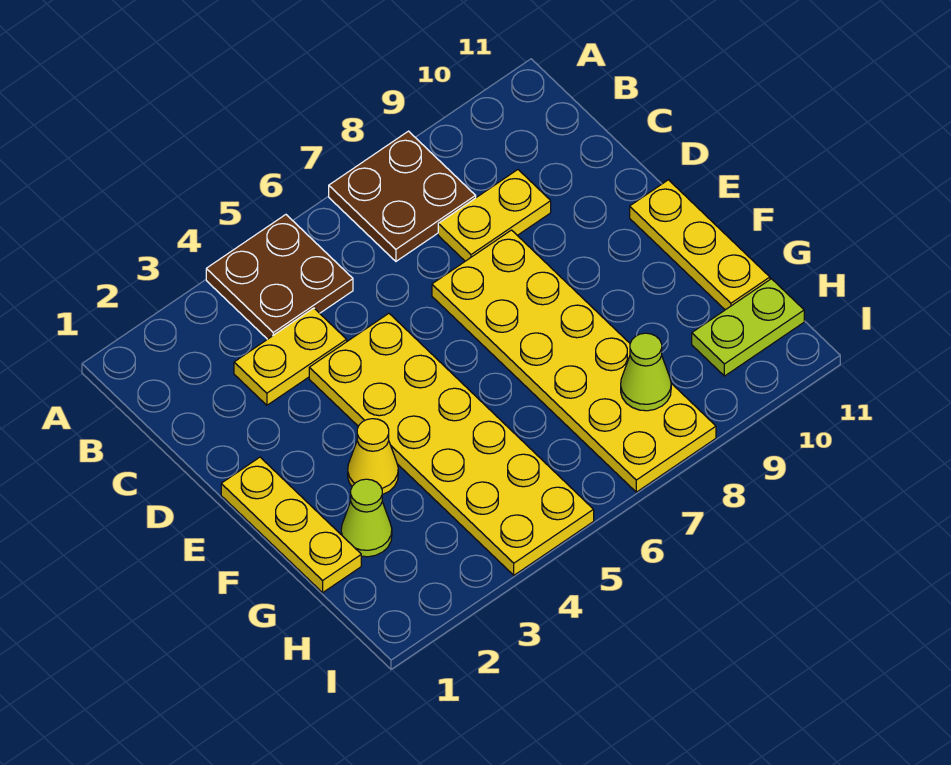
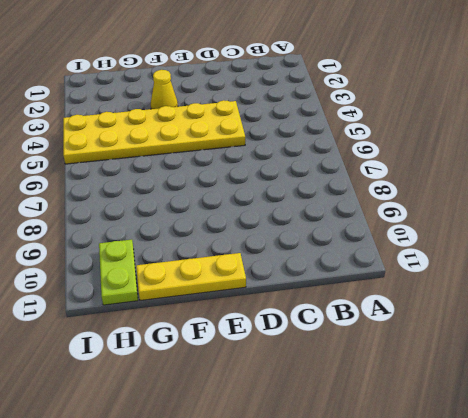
none -> brown 2x2 plate [206,215,353,339]
none -> brown 2x2 plate [329,131,476,261]
none -> yellow 1x2 plate [234,308,347,405]

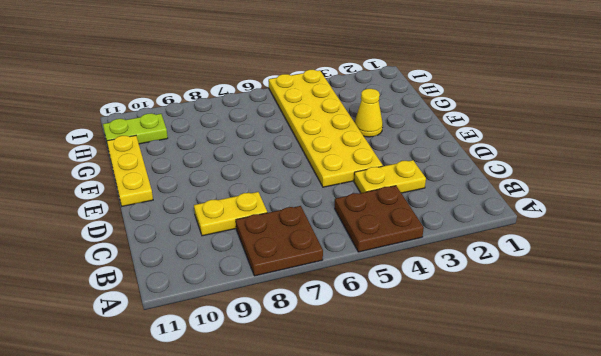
none -> yellow 2x6 plate [432,230,716,492]
none -> yellow 1x3 plate [221,457,361,593]
none -> lime 1x1 cone [341,479,392,557]

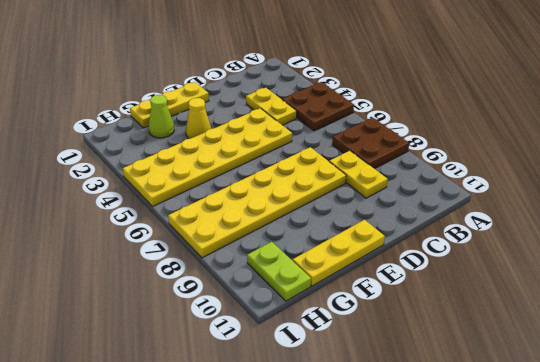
none -> lime 1x1 cone [621,333,671,411]

